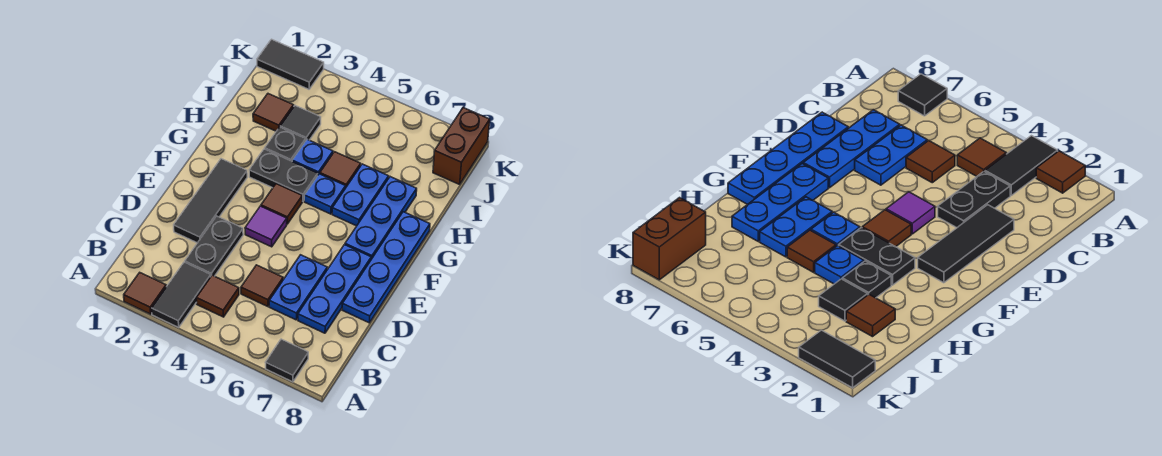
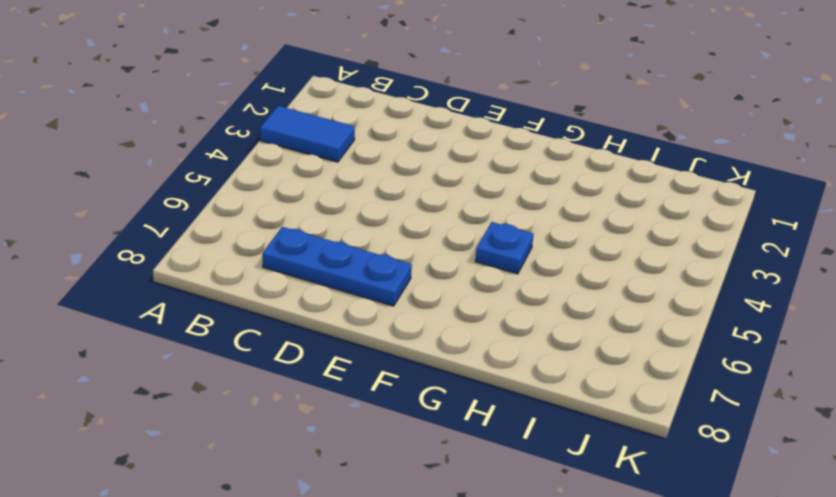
blue 1x2 tile [260,106,355,162] -> black 1x2 tile [152,262,211,327]
none -> brown 1x1 tile [124,273,166,314]
none -> black 1x1 tile [266,339,308,382]
none -> brown 1x1 tile [196,275,239,317]

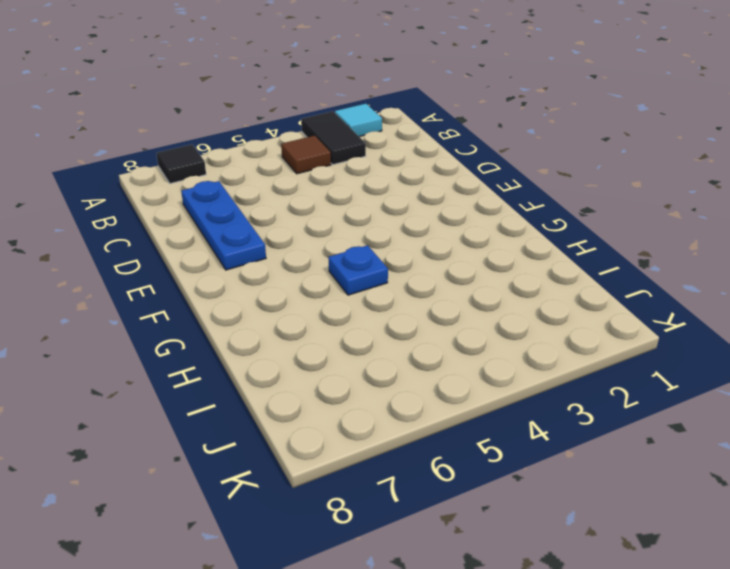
cyan 1x1 tile [335,104,382,137] -> brown 1x1 tile [124,273,166,314]
none -> black 1x2 plate [185,216,243,276]
none -> brown 1x1 tile [241,265,283,307]
none -> blue 1x2 plate [269,255,327,320]

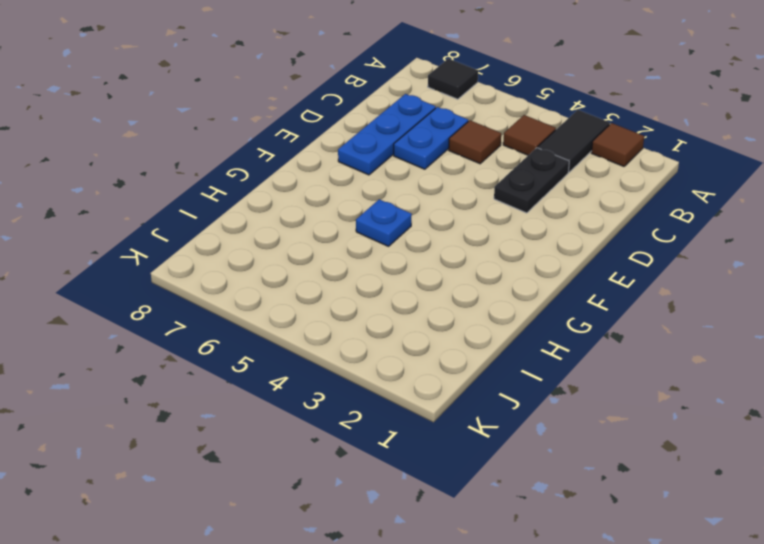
none -> black 1x3 tile [174,159,247,243]
none -> blue 1x4 plate [342,212,430,323]
none -> purple 1x1 tile [245,206,287,247]

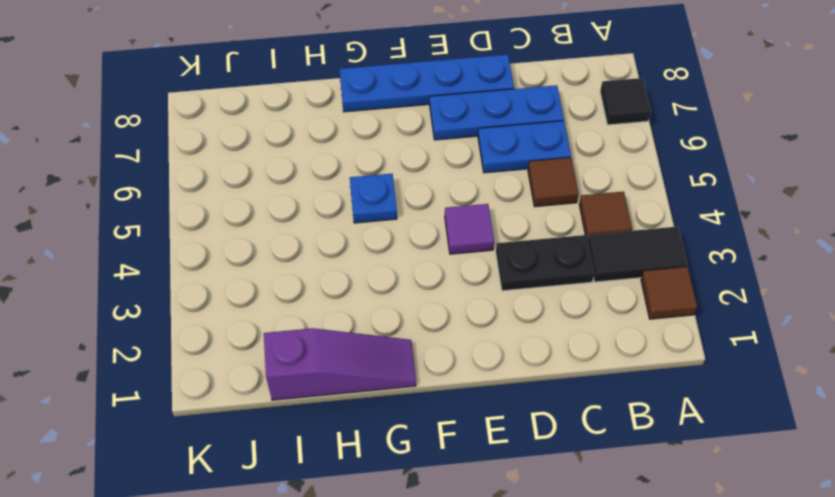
purple 1x3 slope [264,328,416,400] -> none
none -> black 1x3 tile [174,159,247,243]
none -> brown 1x1 tile [261,184,302,224]
none -> blue 1x3 plate [345,177,417,259]

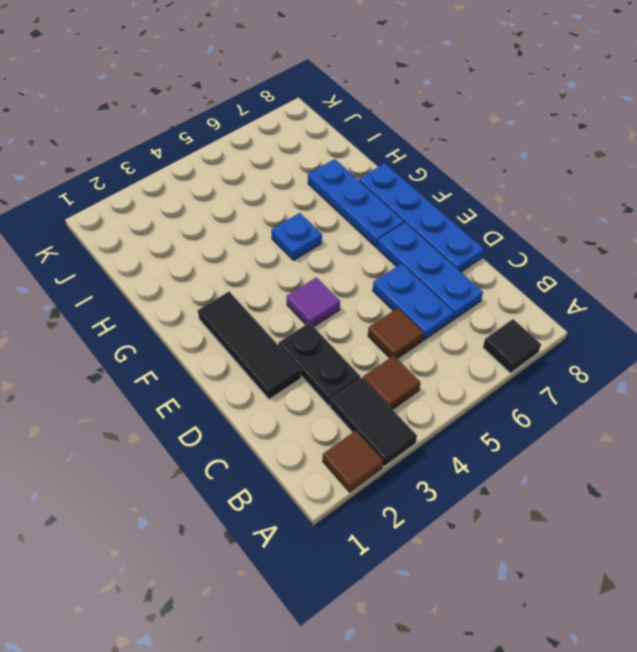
none -> brown 1x1 tile [261,184,302,224]
none -> black 1x2 plate [249,149,318,201]
none -> blue 1x2 plate [332,164,389,226]

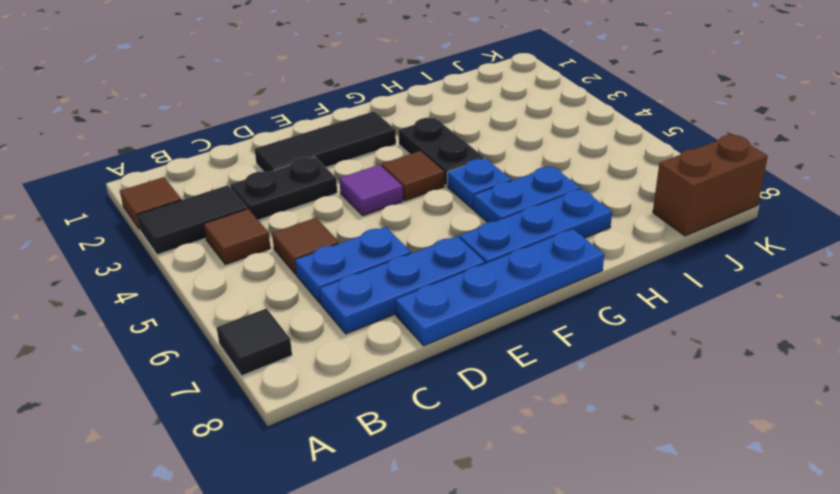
none -> black 1x1 plate [265,127,306,161]
none -> blue 1x1 plate [292,139,333,175]
none -> brown 1x1 tile [320,152,361,187]

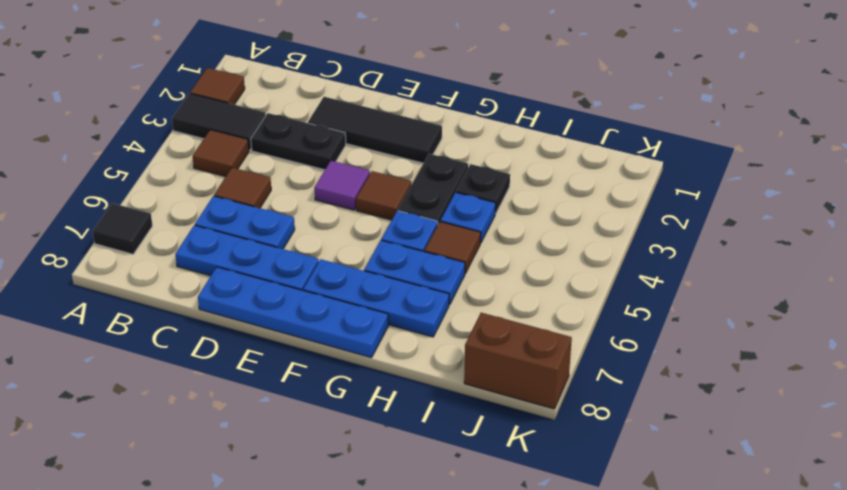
none -> brown 1x1 tile [253,94,294,131]
none -> black 1x1 tile [280,106,321,140]
none -> black 1x2 tile [257,39,324,89]

